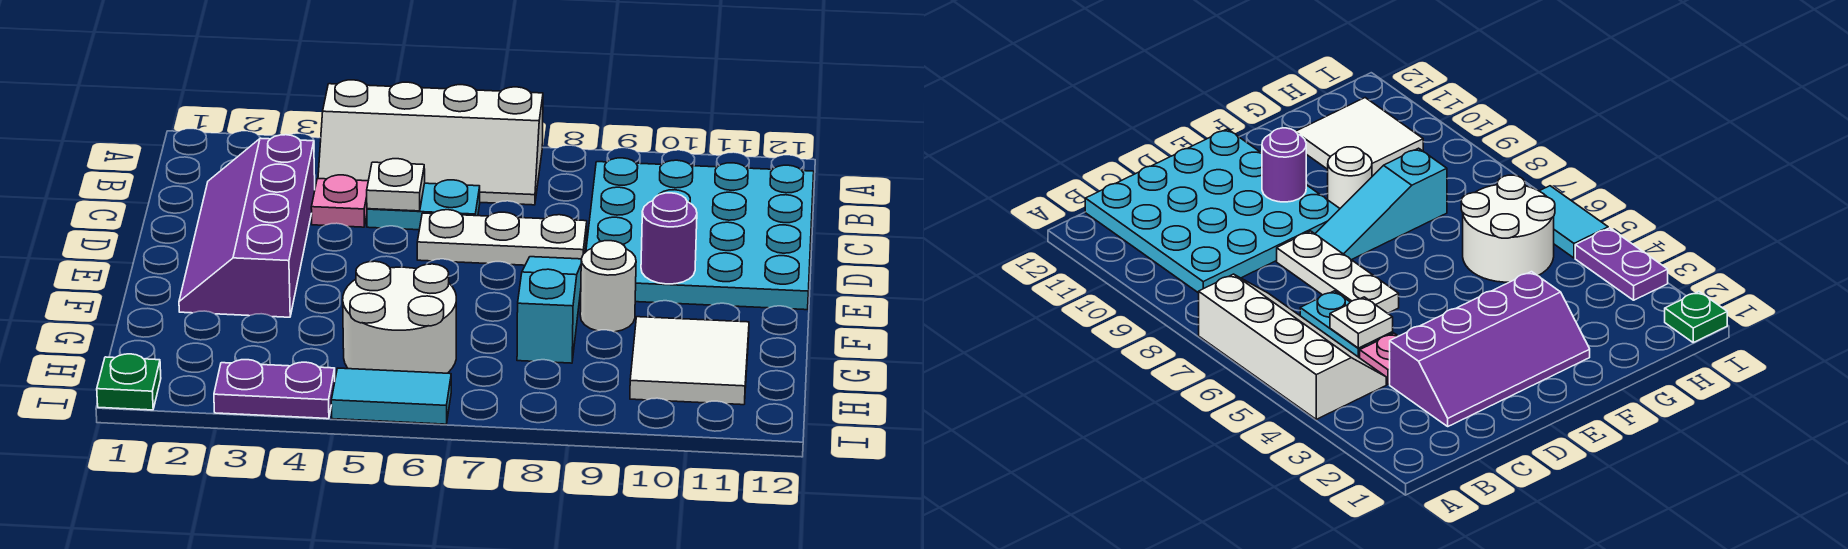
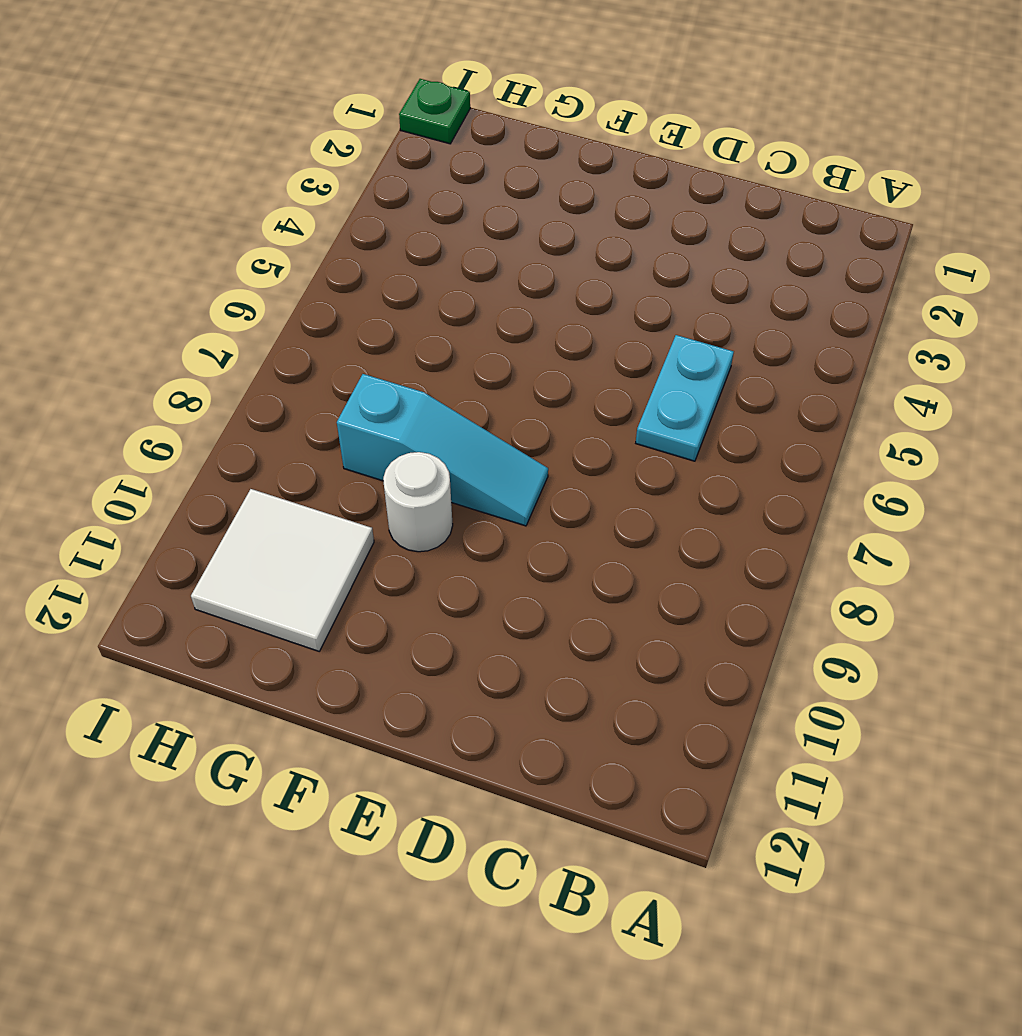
none -> white 2x4 slope [318,80,543,205]
none -> cyan 4x4 plate [586,158,814,310]
none -> purple 2x4 slope [179,135,315,317]

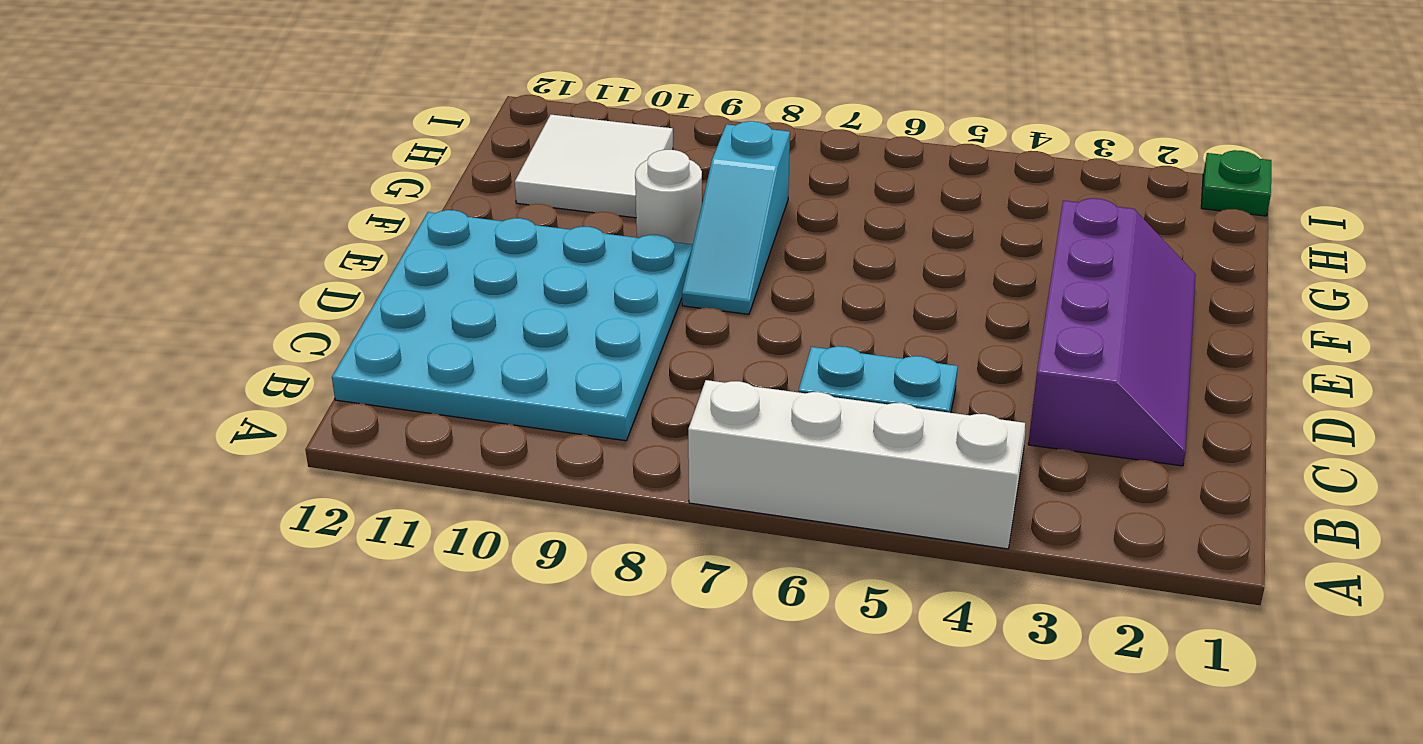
none -> pink 1x1 plate [311,175,368,227]
none -> white 1x3 plate [417,210,587,265]
none -> white 2x2 round brick [343,261,456,373]

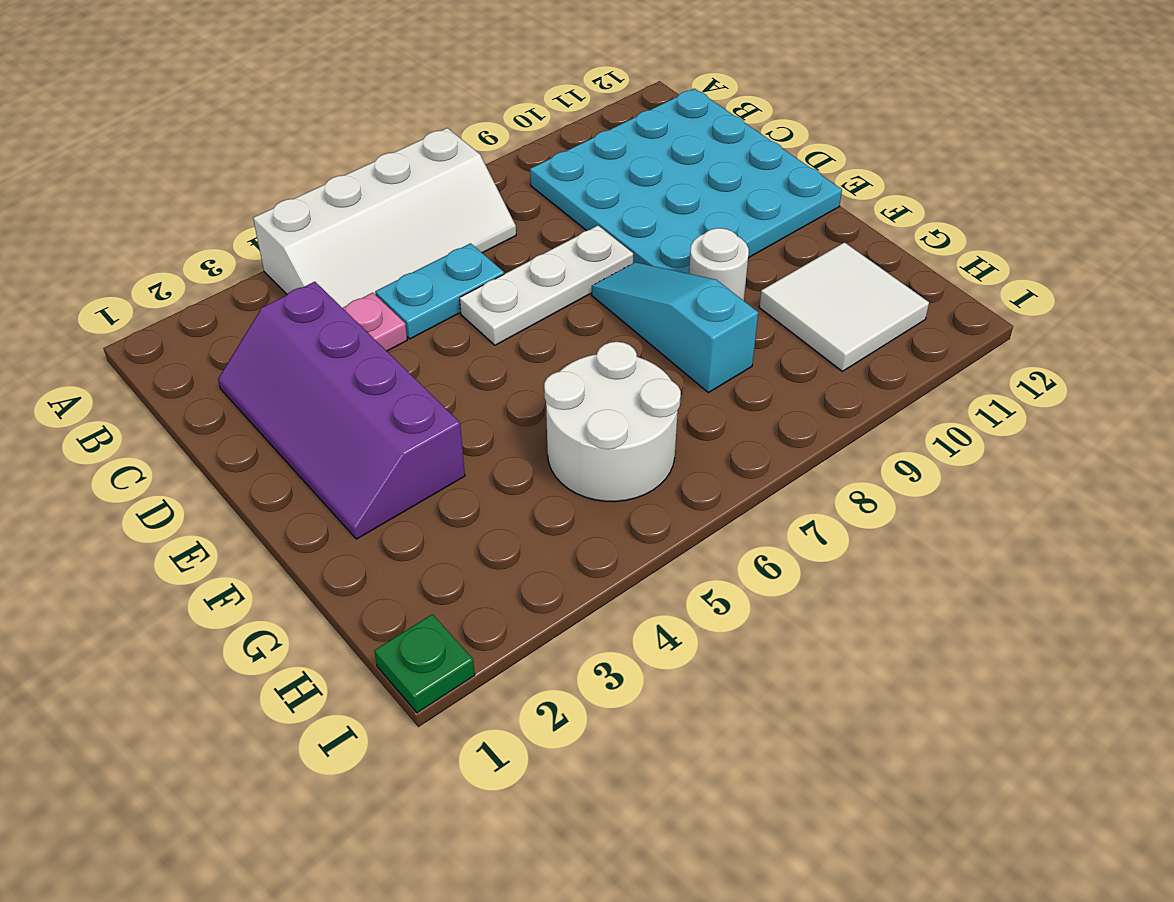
none -> purple 1x2 plate [214,360,335,419]
none -> cyan 1x2 tile [331,368,451,424]
none -> white 1x1 plate [367,159,425,211]

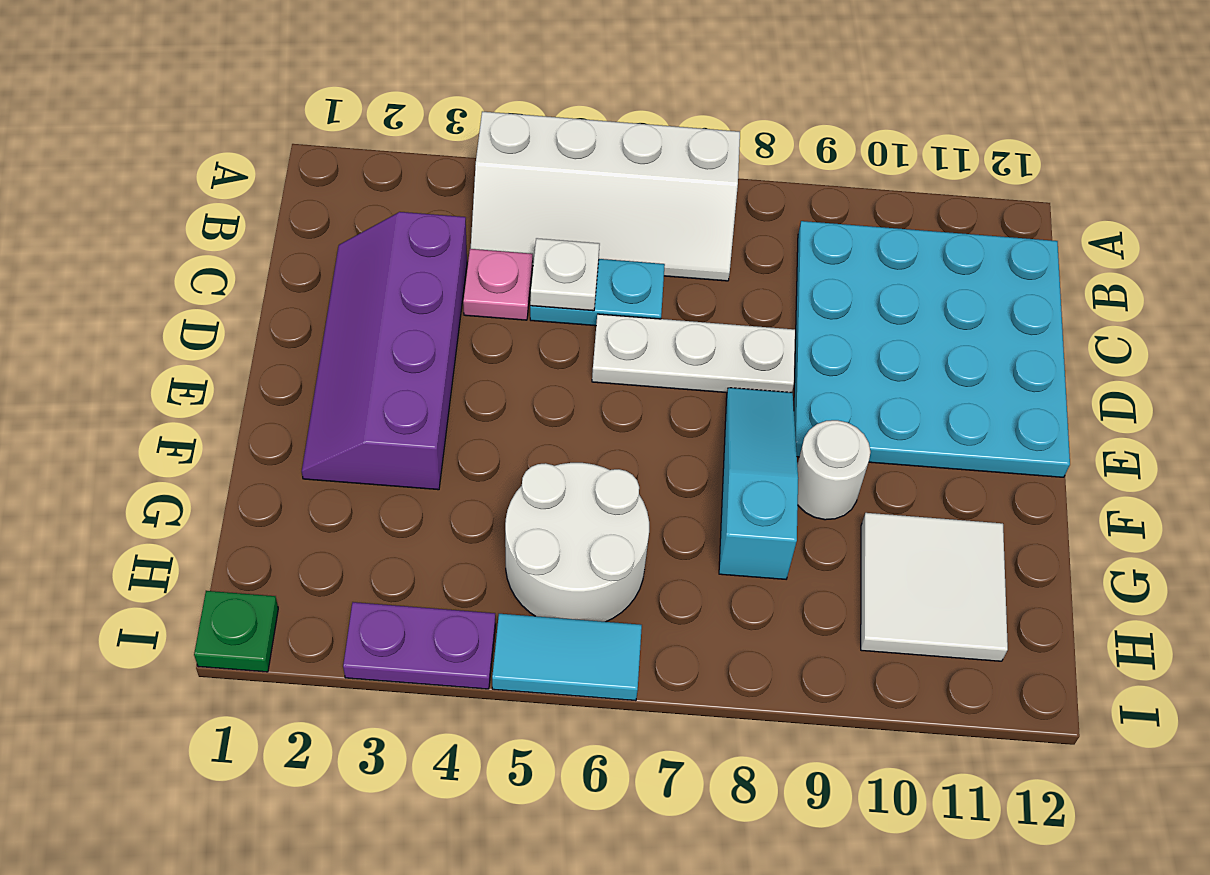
none -> purple 1x1 round brick [641,193,697,284]

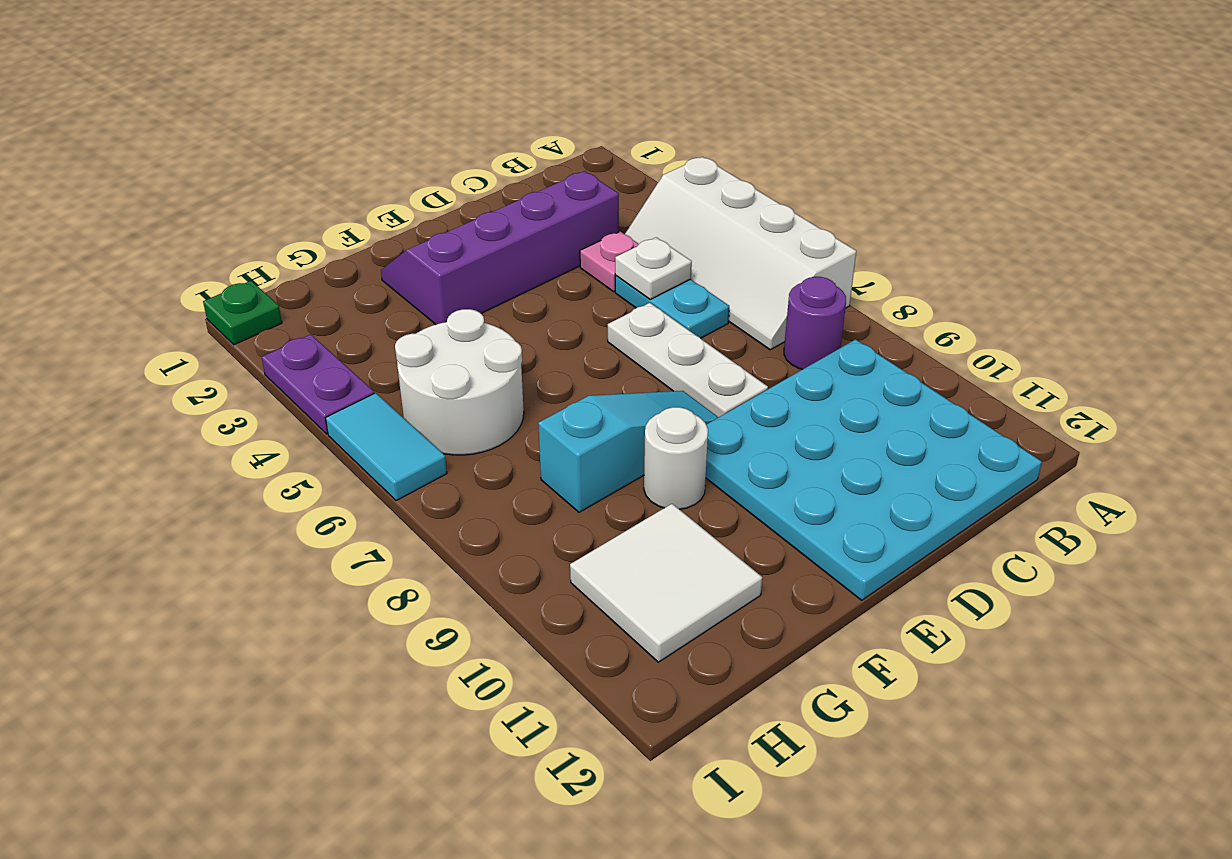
purple 1x1 round brick [784,277,846,369] -> purple 1x1 round brick moved to [641,193,697,284]

